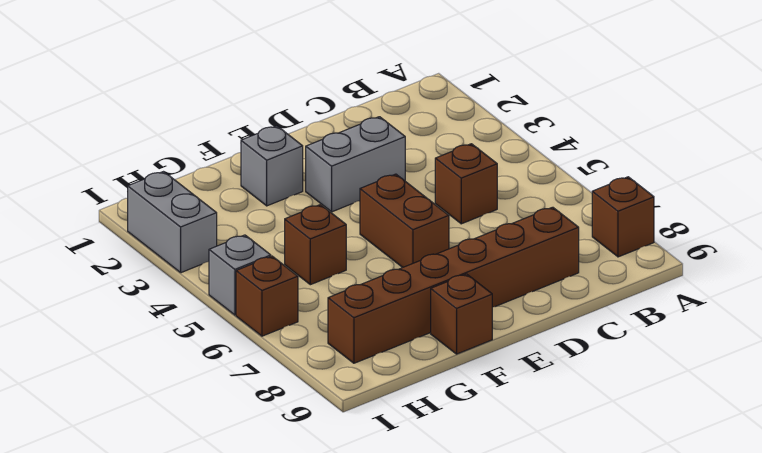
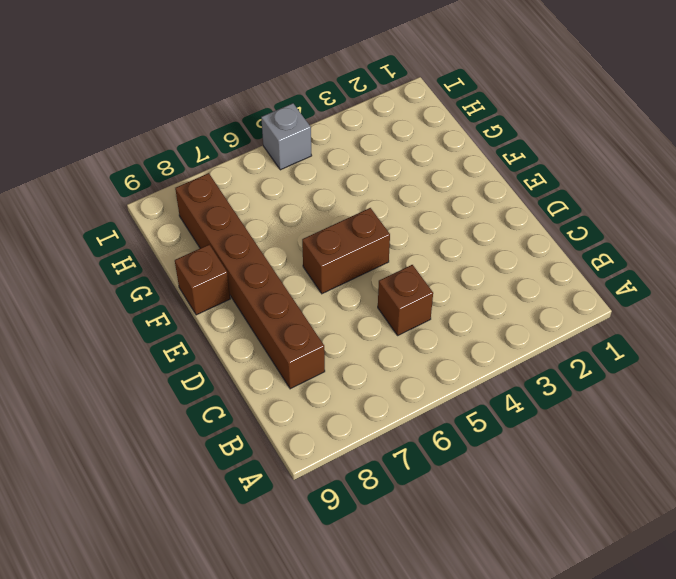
none -> brown 1x1 brick [592,177,654,257]
none -> grey 1x2 brick [306,117,405,212]

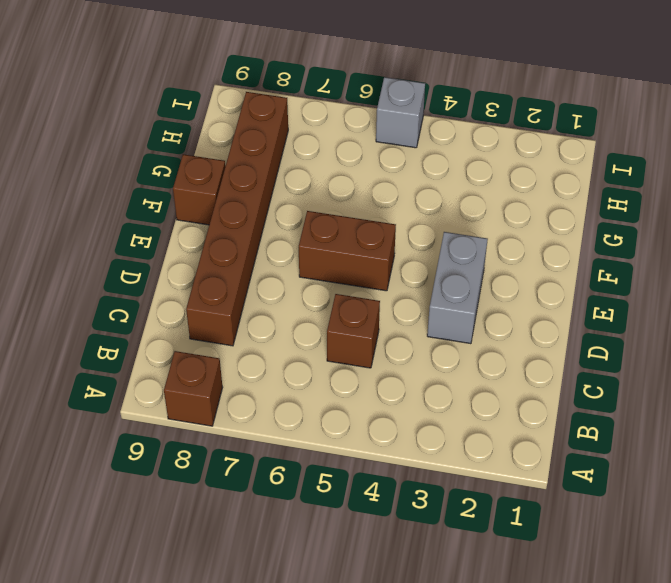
none -> grey 1x1 brick [241,126,303,206]
none -> brown 1x1 brick [285,205,346,285]

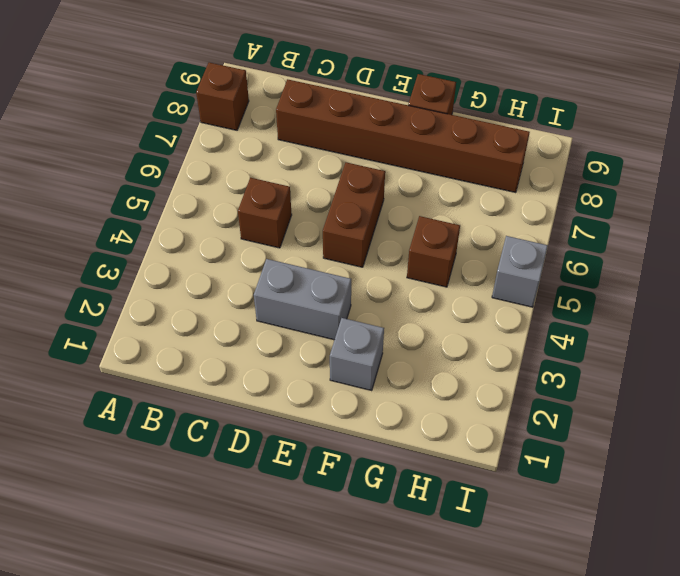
none -> grey 1x2 brick [128,172,217,273]
none -> brown 1x1 brick [236,256,298,336]

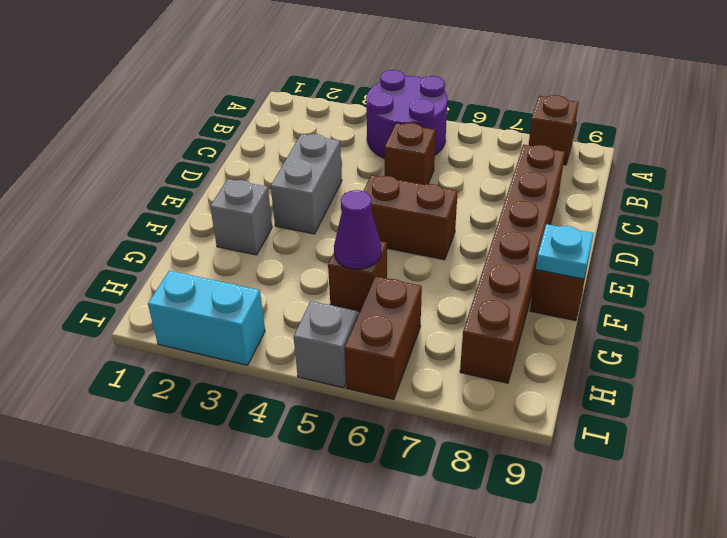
purple 2x2 round brick [366,70,447,159] -> none
cyan 1x1 plate [536,224,594,279] -> none
purple 1x1 cone [334,190,381,269] -> none
brown 1x2 brick [344,276,422,399] -> brown 1x1 brick [236,256,298,336]
cyan 1x2 brick [148,271,265,365] -> grey 1x2 brick [128,172,217,273]

